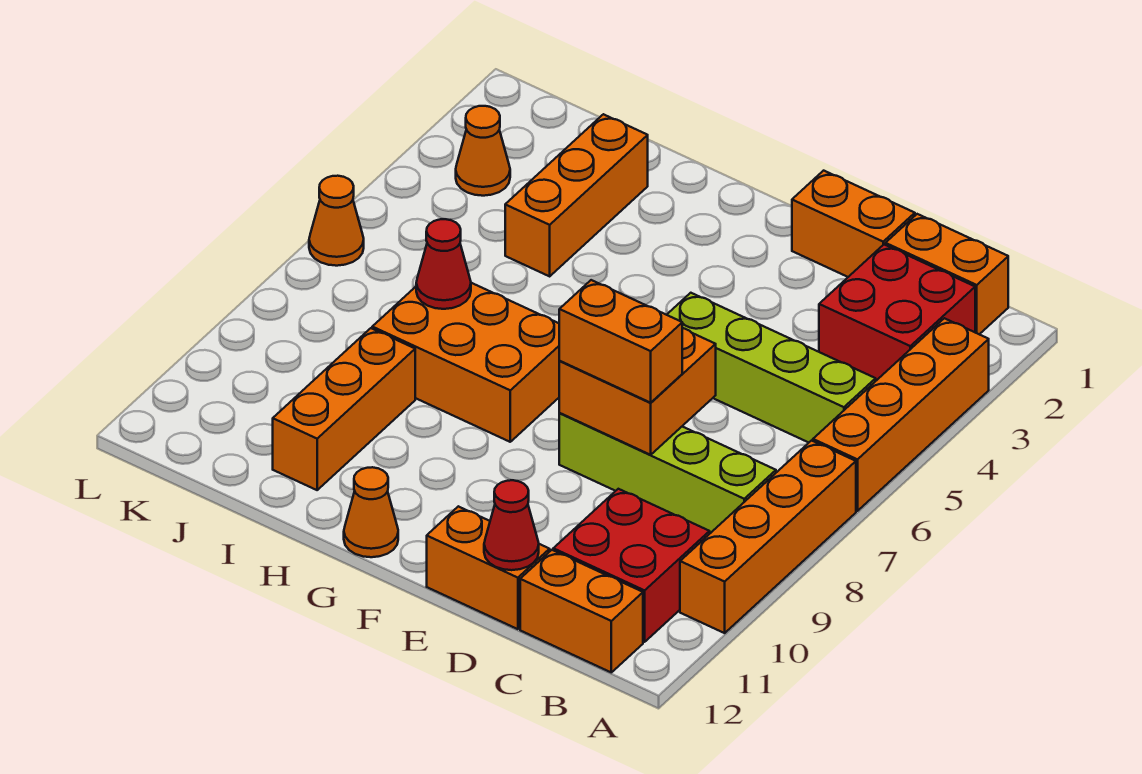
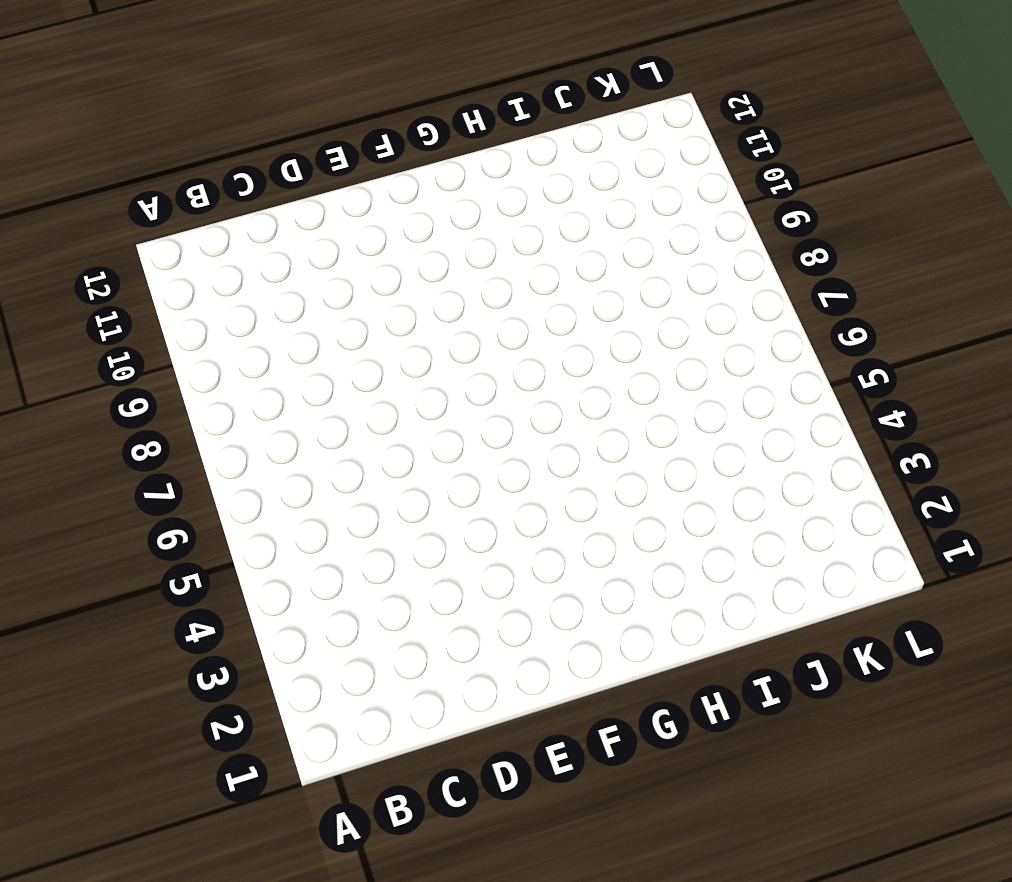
none -> orange 1x4 brick [813,318,989,511]
none -> orange 1x4 brick [680,441,856,633]
none -> orange 1x2 brick [886,214,1008,334]

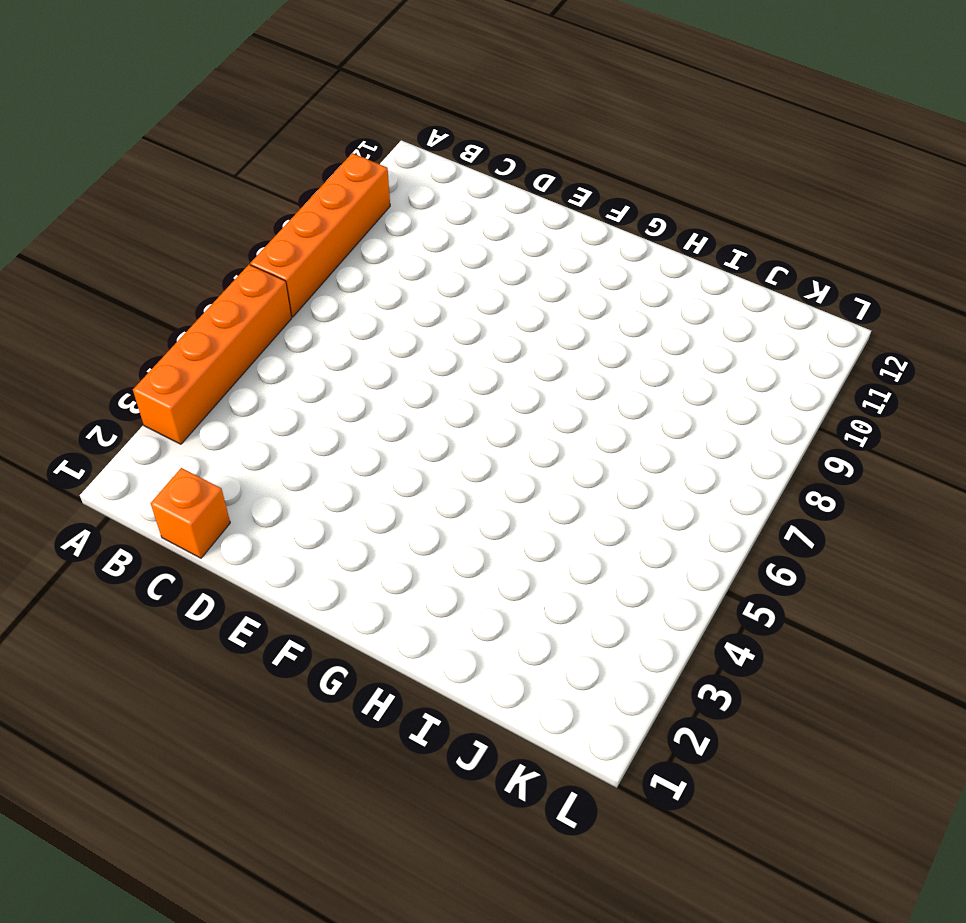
orange 1x1 brick [151,468,230,558] -> orange 1x2 brick [886,214,1008,334]
none -> red 2x2 brick [819,245,975,381]
none -> lime 1x4 brick [667,293,876,443]
none -> lime 1x4 brick [559,413,776,533]

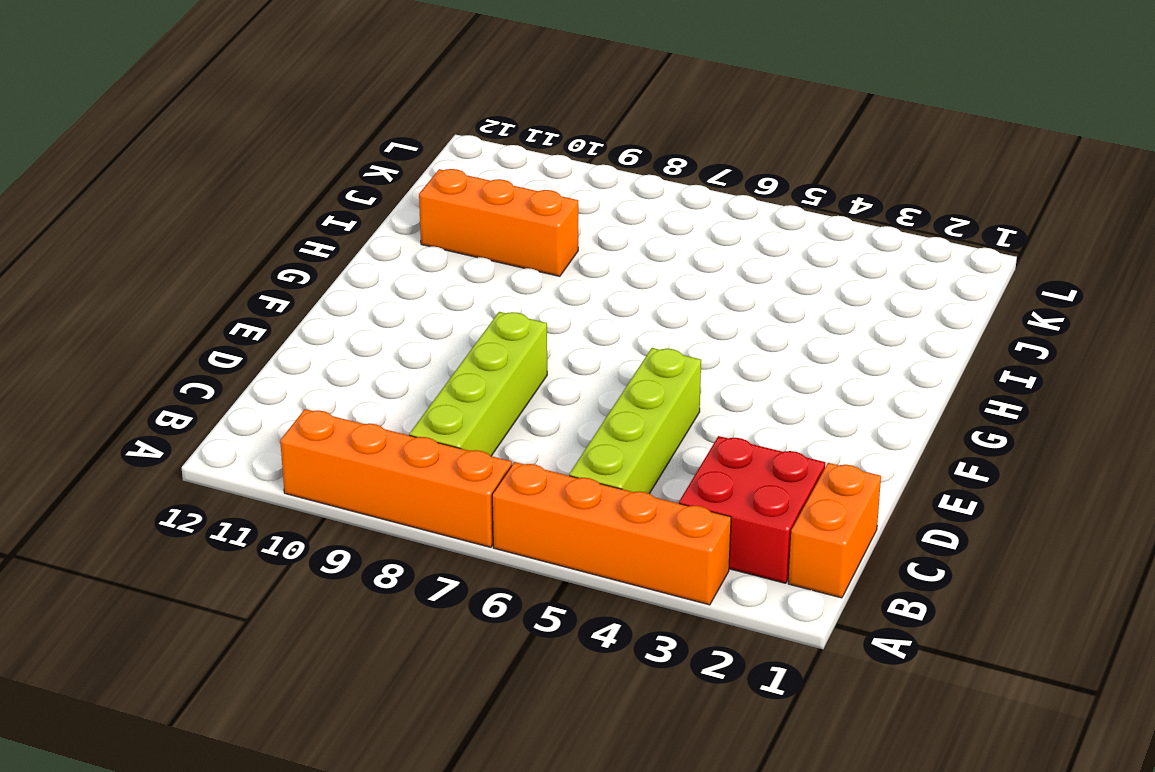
none -> red 2x2 brick [553,489,710,642]
none -> orange 1x2 brick [520,550,643,672]
none -> orange 1x2 brick [792,171,915,277]

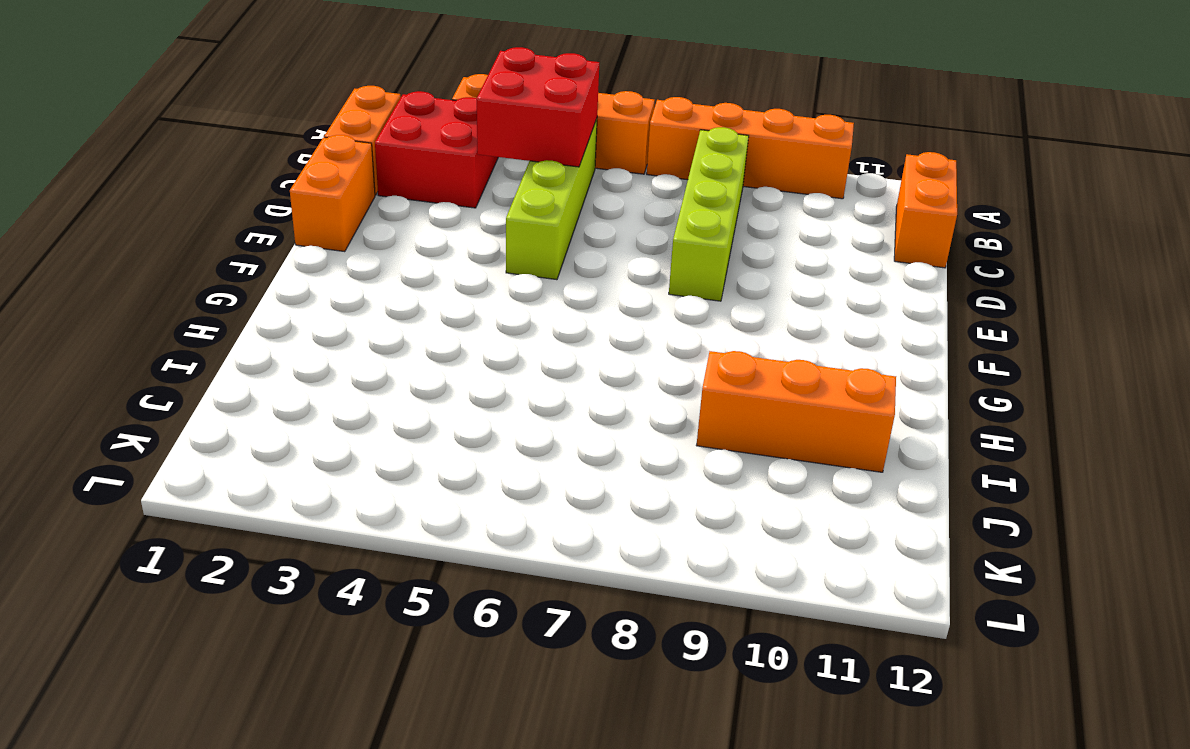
red 2x2 brick [477,47,599,167] -> red 2x2 brick moved to [553,489,710,642]
none -> orange 1x2 brick [427,506,550,629]
none -> orange 2x3 brick [372,283,559,442]
none -> orange 1x1 cone [344,467,398,557]

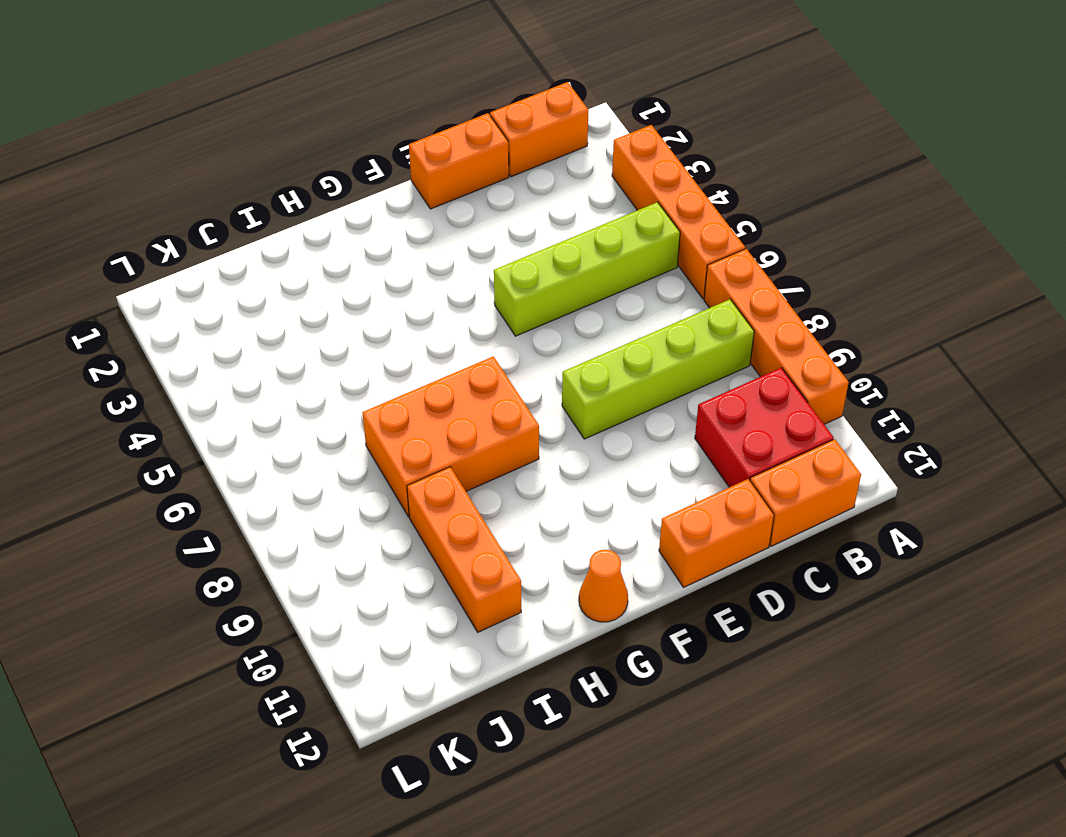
none -> red 2x2 brick [819,245,975,381]
none -> orange 1x3 brick [505,114,648,276]
none -> orange 1x1 cone [456,106,510,196]

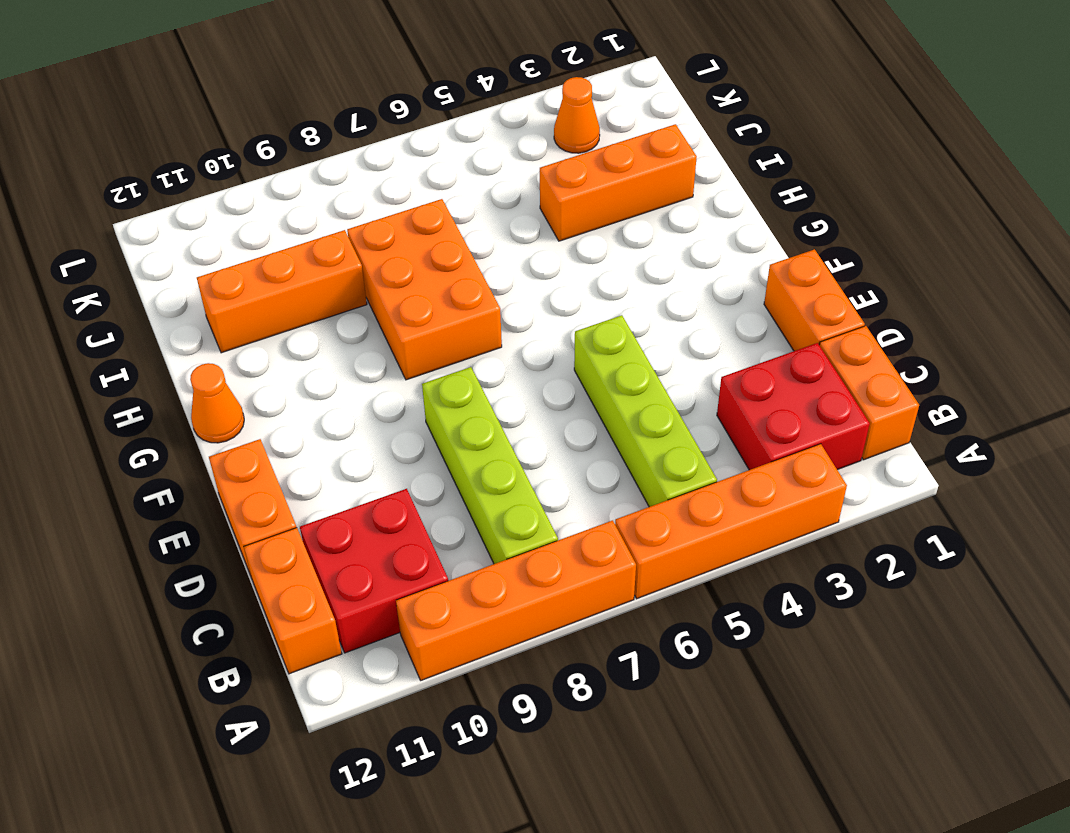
none -> orange 1x1 cone [309,176,364,266]
none -> orange 2x2 brick [559,328,716,455]
none -> red 1x1 cone [484,480,539,570]

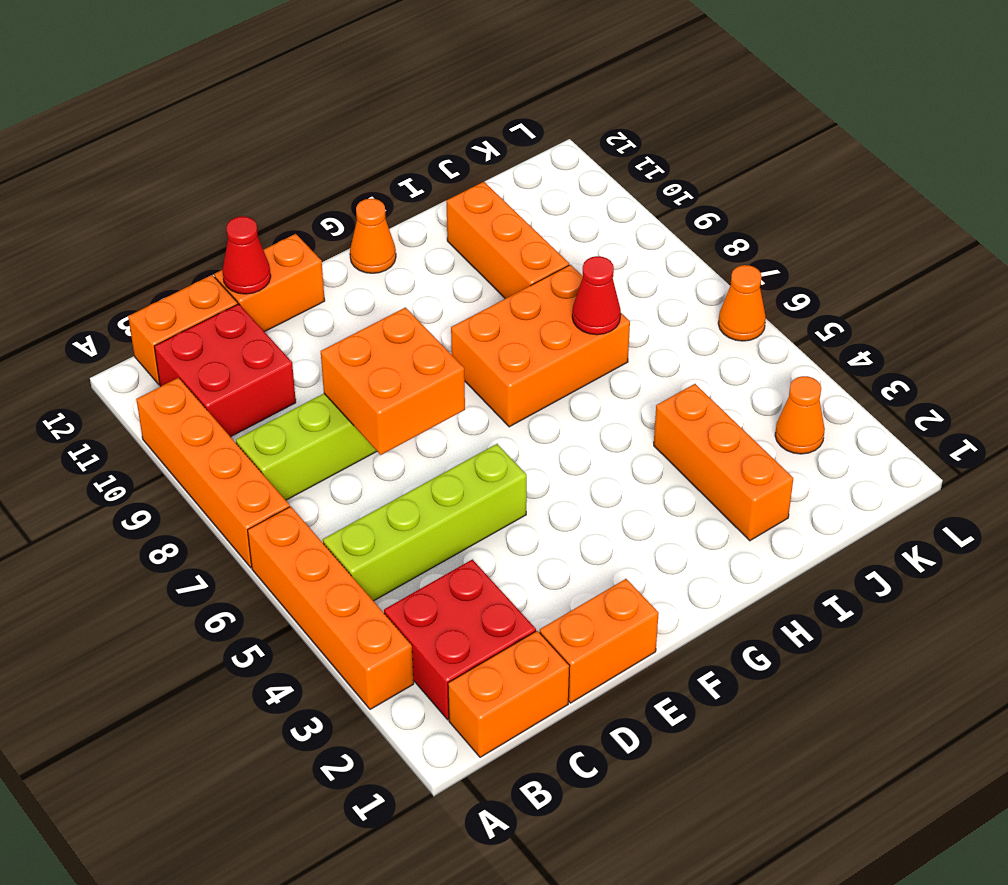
none -> orange 1x2 brick [559,280,682,403]

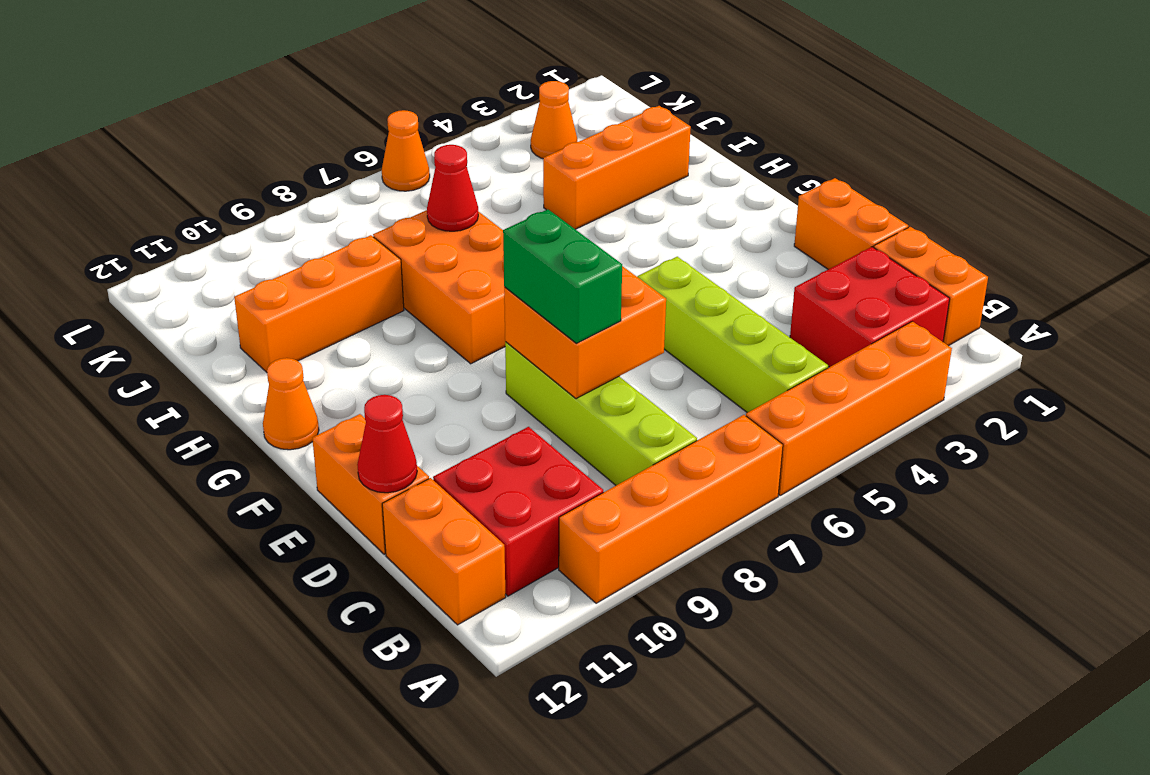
green 1x2 brick [503,209,622,343] -> orange 1x2 brick [559,280,682,403]

